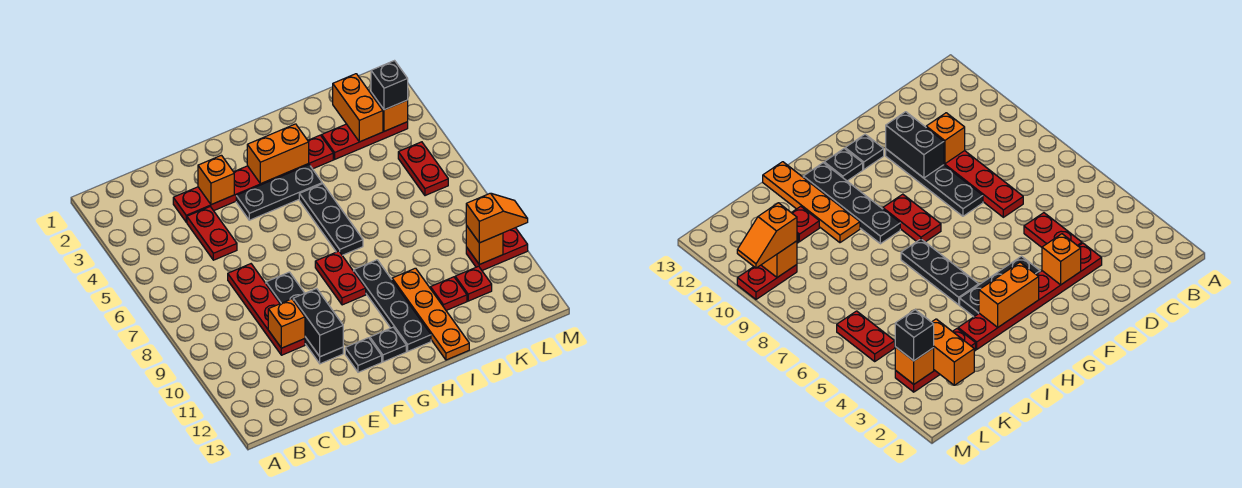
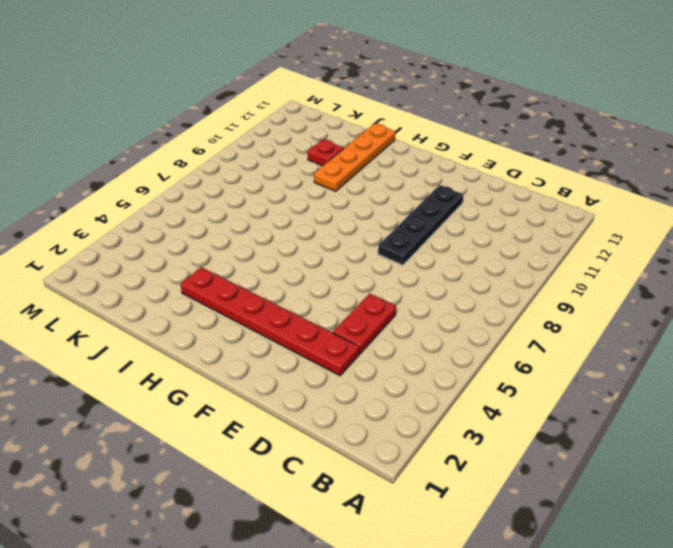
none -> red 1x4 plate [228,264,305,355]
none -> black 1x3 plate [236,165,322,220]
none -> black 1x1 plate [345,338,382,372]

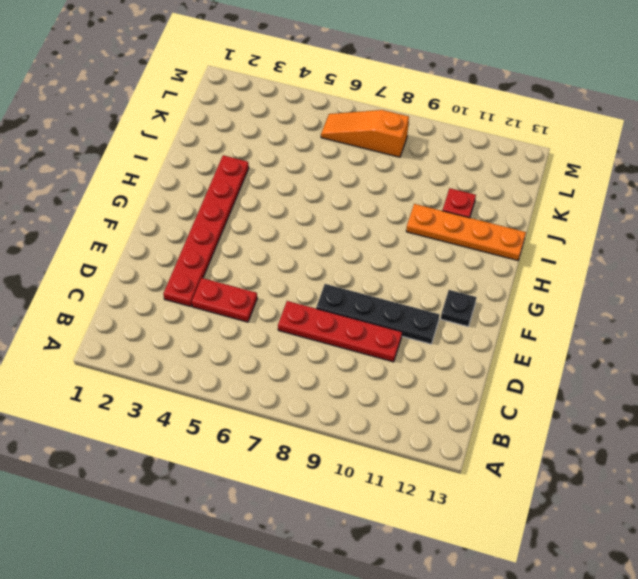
orange 1x3 slope [321,110,409,157] -> red 1x2 plate [398,142,448,196]
none -> black 1x3 plate [236,165,322,220]
none -> red 1x2 plate [315,251,366,305]
none -> black 1x1 plate [370,327,406,362]

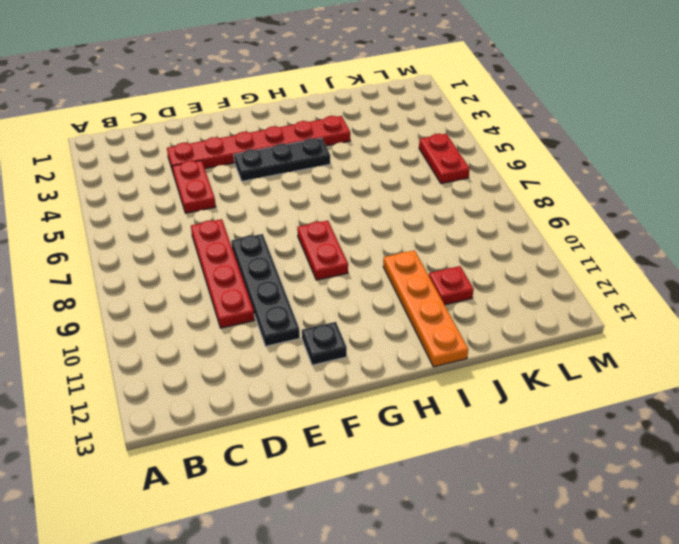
none -> black 1x1 plate [370,327,406,362]
none -> black 1x3 plate [299,184,363,255]
none -> black 1x4 plate [354,260,431,351]

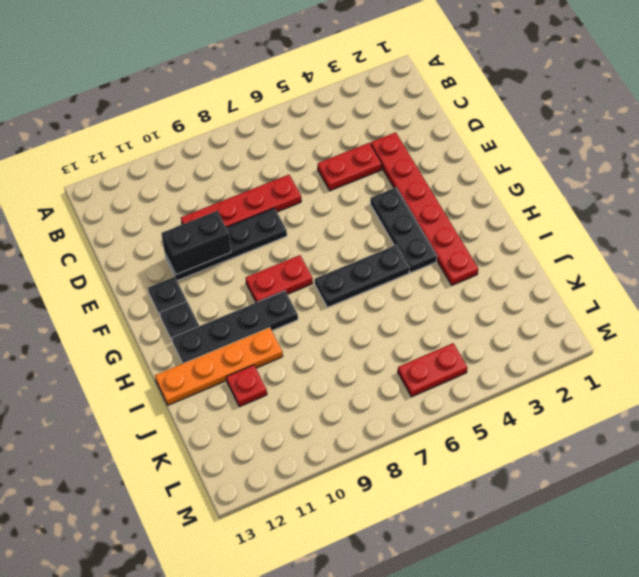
none -> red 1x3 plate [322,122,408,159]
none -> red 1x1 plate [455,266,492,301]
none -> red 1x2 plate [466,228,528,270]

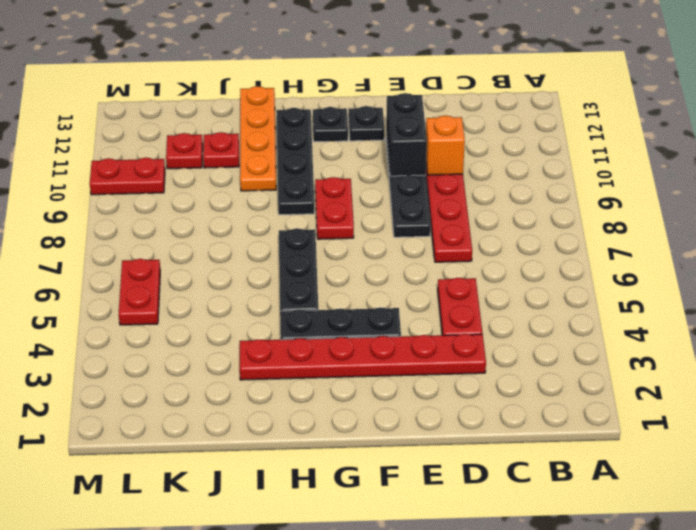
none -> red 1x3 plate [322,122,408,159]
none -> orange 1x1 brick [198,155,234,205]
none -> orange 1x2 brick [247,124,309,184]

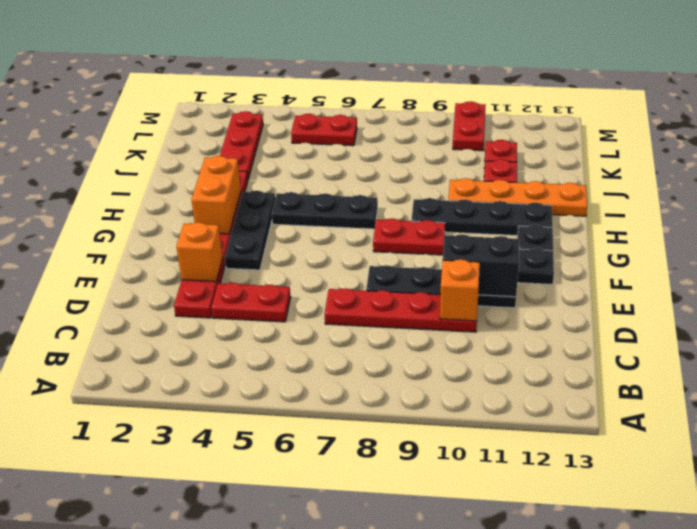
none -> orange 1x2 brick [333,74,383,142]
none -> orange 1x1 brick [371,92,408,131]
none -> orange 1x1 brick [466,225,503,265]

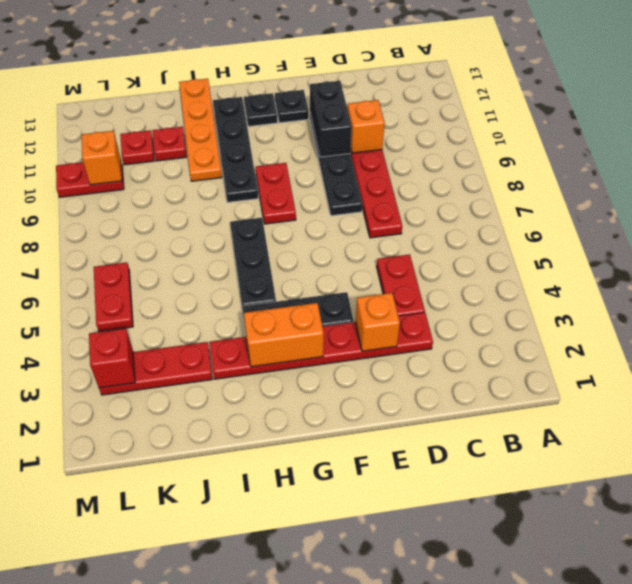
red 1x1 brick [89,328,135,388] -> orange 1x1 brick [371,92,408,131]
none -> orange 1x2 brick [333,74,383,142]
none -> black 1x1 brick [371,61,408,110]
none -> orange 1x2 slope [466,193,528,243]

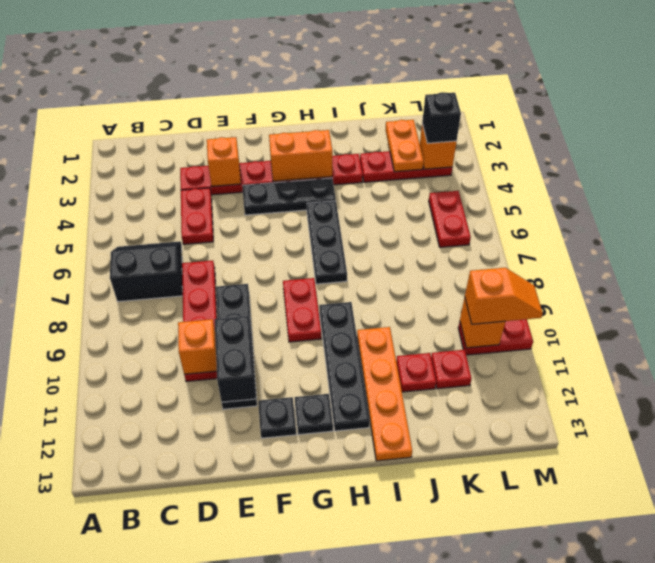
black 2x2 slope [110,241,183,302] -> none
orange 1x2 plate [386,120,424,172] -> orange 1x2 brick [333,74,383,142]

